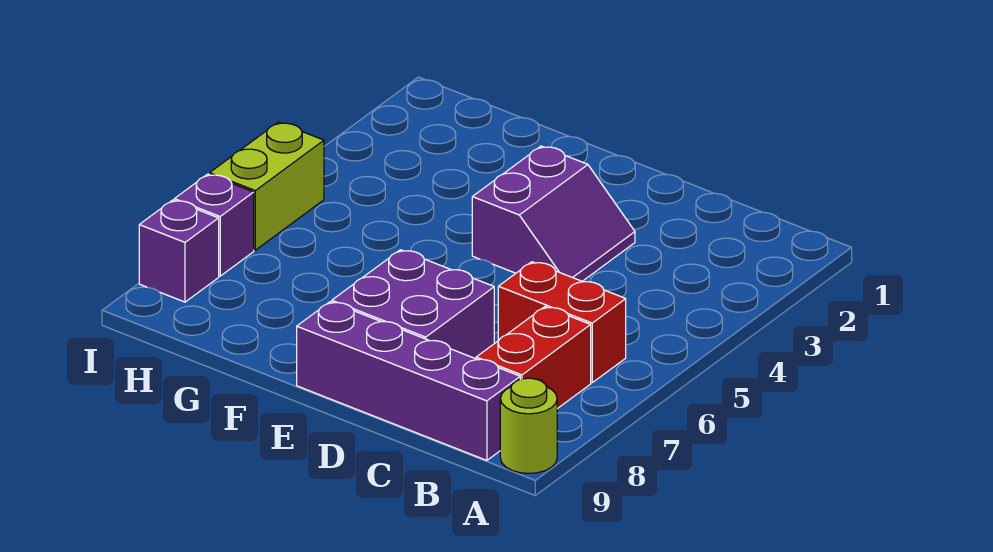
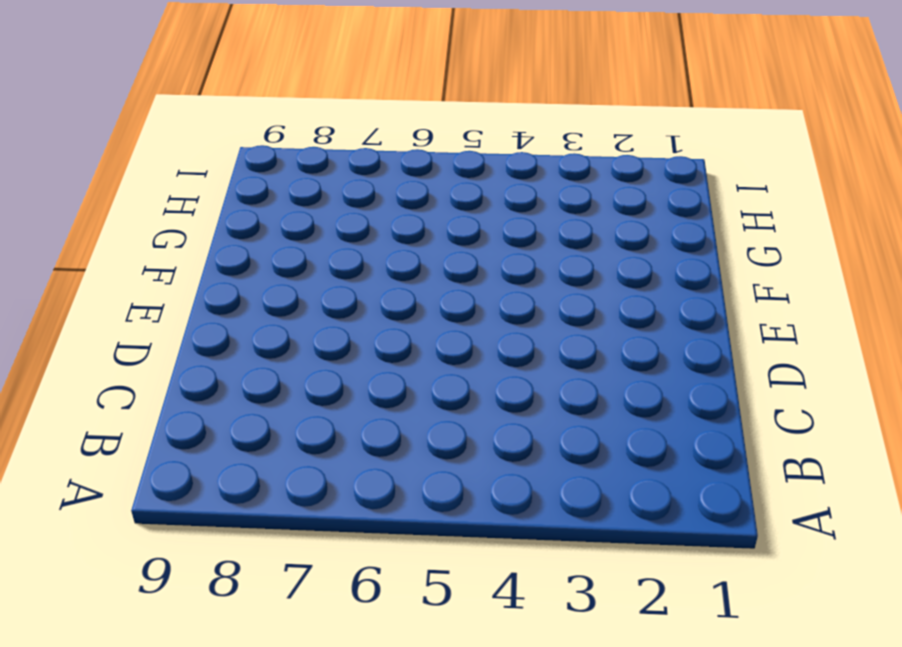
none -> lime 1x1 round brick [500,378,557,473]
none -> red 1x2 brick [498,262,626,383]

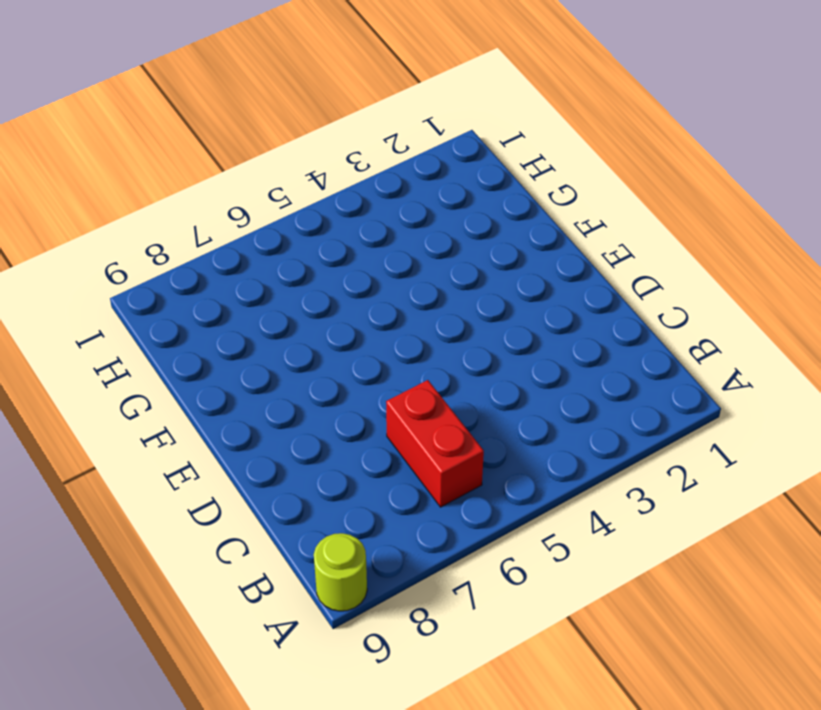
none -> red 1x2 brick [476,307,591,409]
none -> purple 1x4 brick [297,302,520,460]

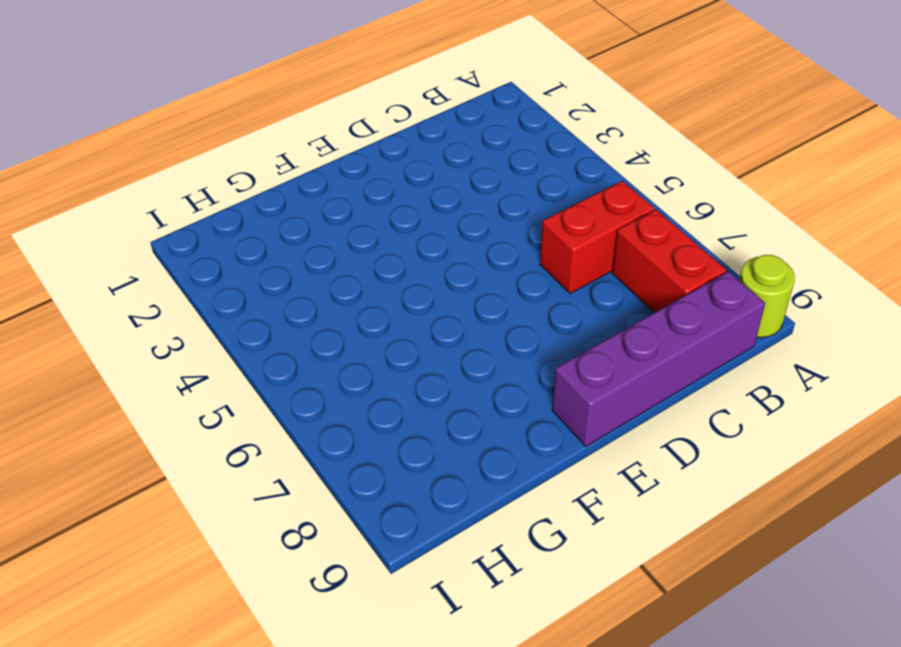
none -> purple 2x2 slope [472,146,635,281]
none -> purple 2x2 brick [332,250,494,359]

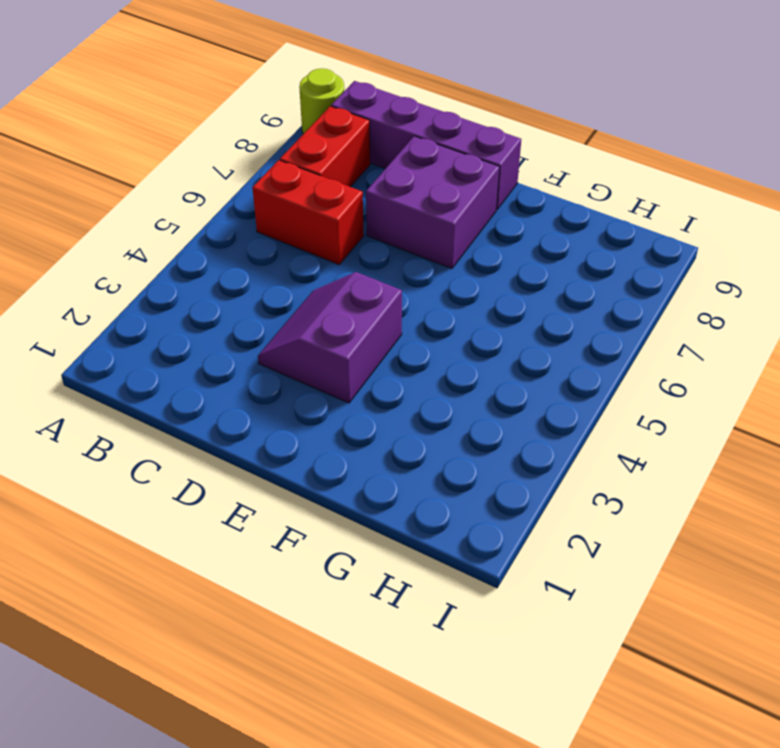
none -> lime 1x2 brick [210,122,324,250]
none -> purple 1x1 brick [174,174,254,276]

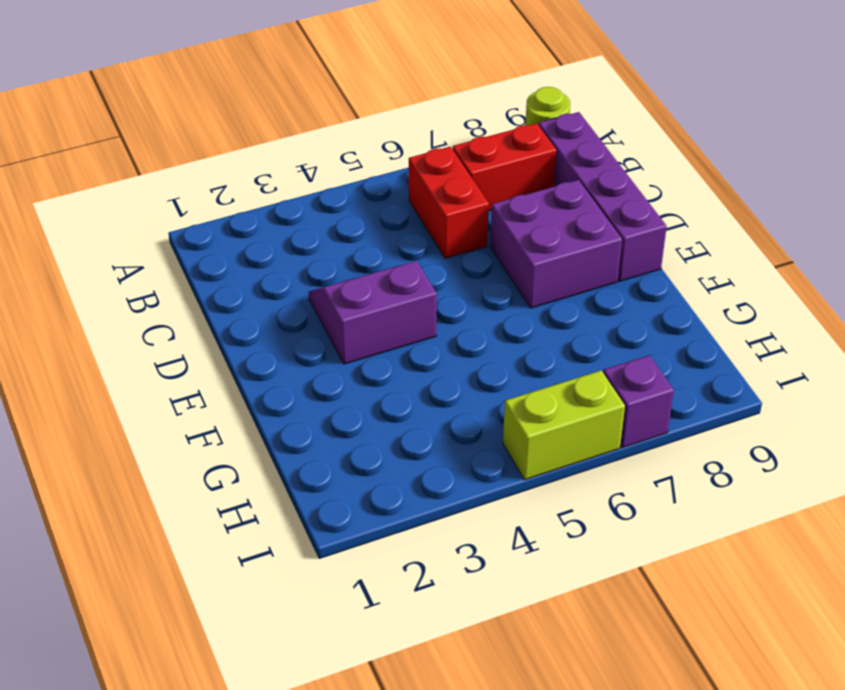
none -> purple 1x1 brick [139,200,219,302]

